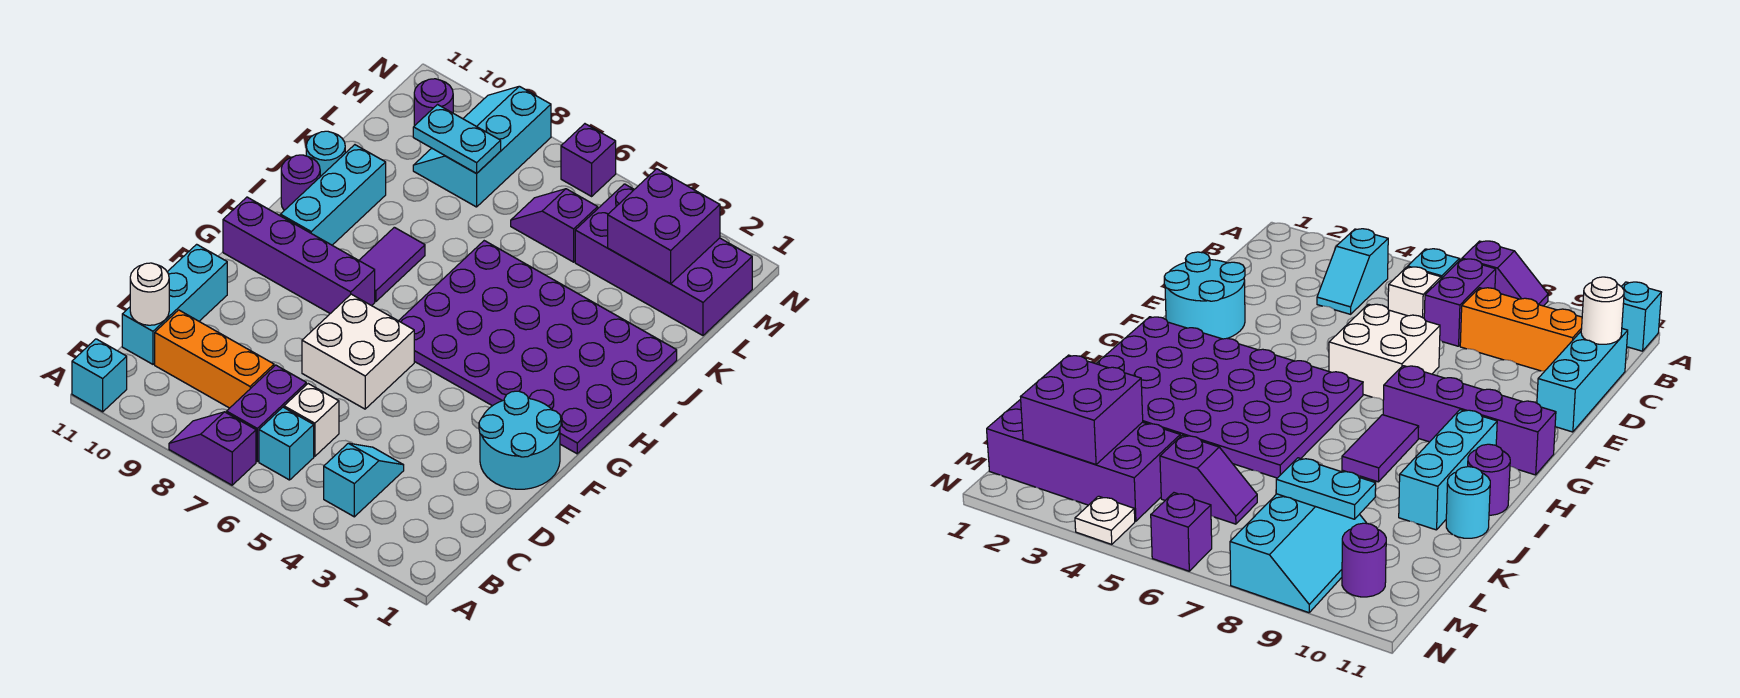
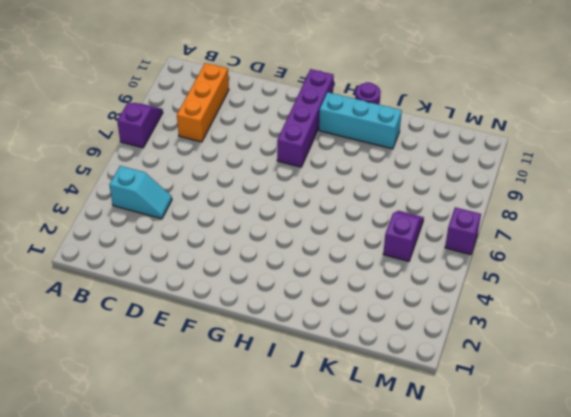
none -> cyan 1x1 brick [72,339,127,412]
none -> cyan 1x1 brick [259,407,314,480]
none -> purple 1x2 brick [227,365,306,461]

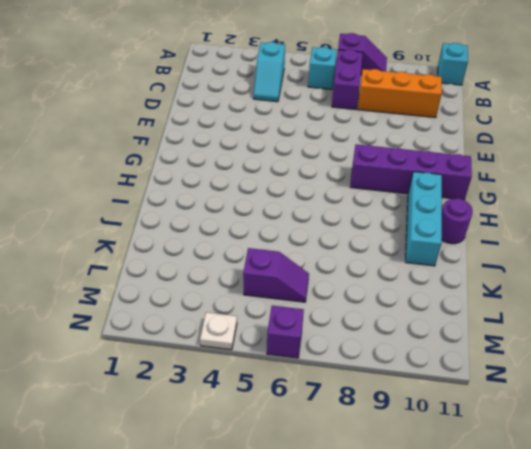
none -> white 1x1 brick [284,384,339,456]
none -> cyan 1x3 brick [122,244,227,364]
none -> cyan 2x2 round brick [479,391,561,489]

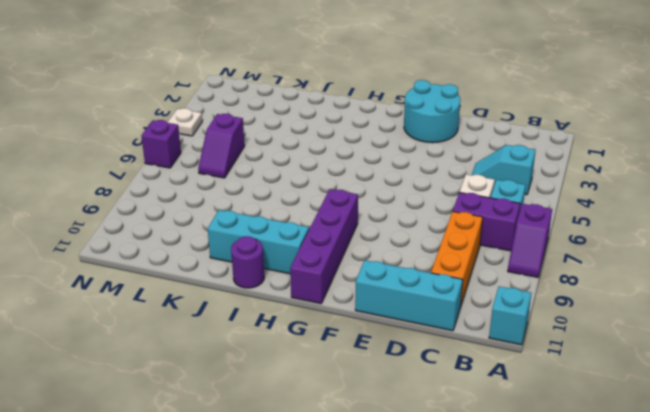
none -> white 2x2 brick [302,294,414,409]
none -> purple 4x6 plate [399,241,677,454]
none -> purple 1x2 tile [359,227,425,301]

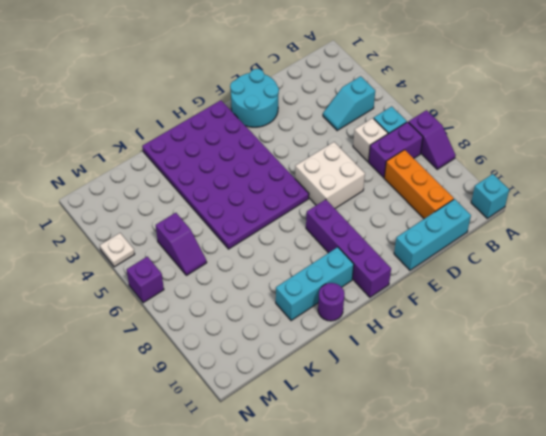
none -> purple 1x2 tile [359,227,425,301]
none -> cyan 1x1 round brick [306,131,345,177]
none -> purple 2x4 brick [575,184,752,335]

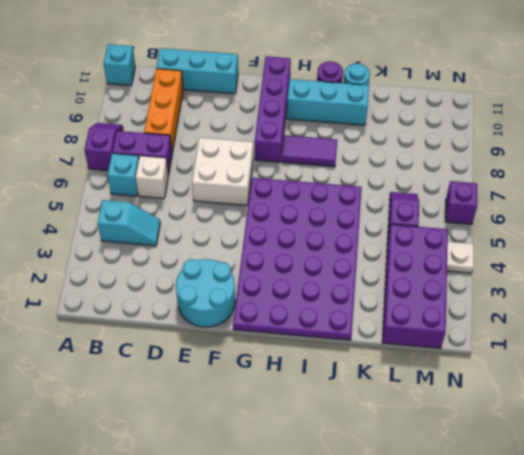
none -> cyan 2x3 slope [413,86,551,207]
none -> purple 1x1 round brick [414,79,453,126]
none -> white 1x1 round brick [130,263,169,325]

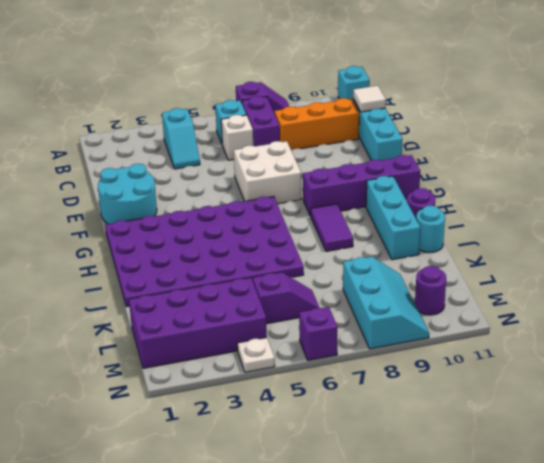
white 1x1 tile [353,86,386,112] -> white 1x1 round brick [130,263,169,325]
none -> purple 2x2 brick [608,169,720,284]
none -> cyan 1x2 plate [413,105,501,174]

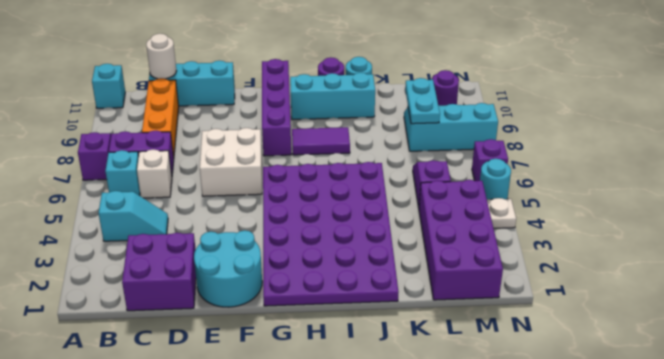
purple 2x2 brick [122,233,196,311] -> purple 2x2 brick moved to [608,169,720,284]
cyan 1x1 round brick [480,159,511,199] -> none

